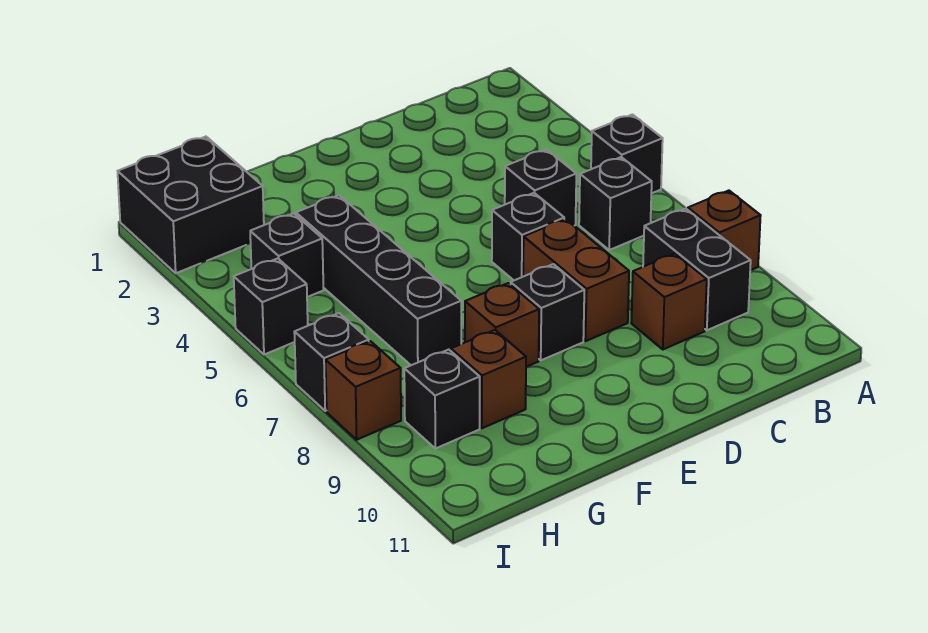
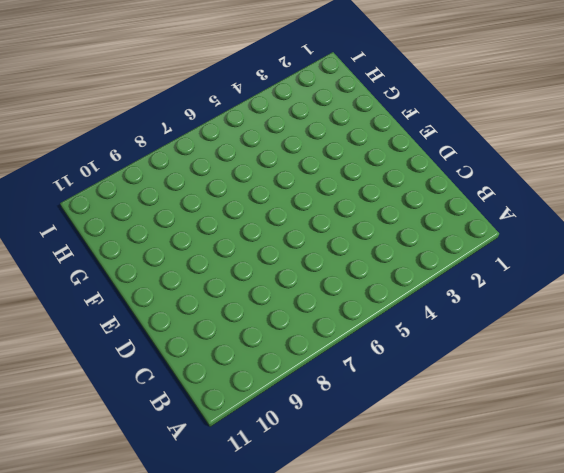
none -> black 1x1 brick [591,115,663,194]
none -> brown 1x1 brick [688,191,761,270]
none -> black 1x1 brick [579,157,652,250]

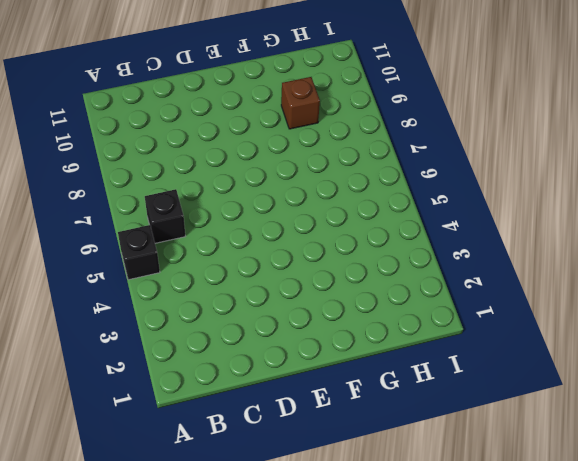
none -> brown 1x1 brick [688,191,761,270]
none -> black 1x2 brick [643,209,751,330]
none -> black 1x1 brick [505,149,576,226]

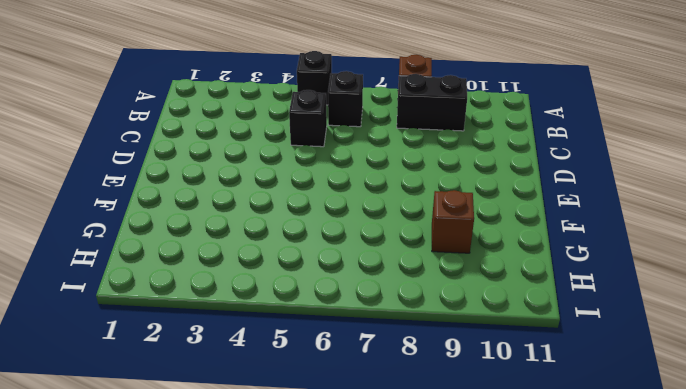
none -> brown 1x1 brick [631,254,707,349]
none -> black 1x1 brick [492,193,564,280]
none -> brown 1x2 brick [523,219,629,341]

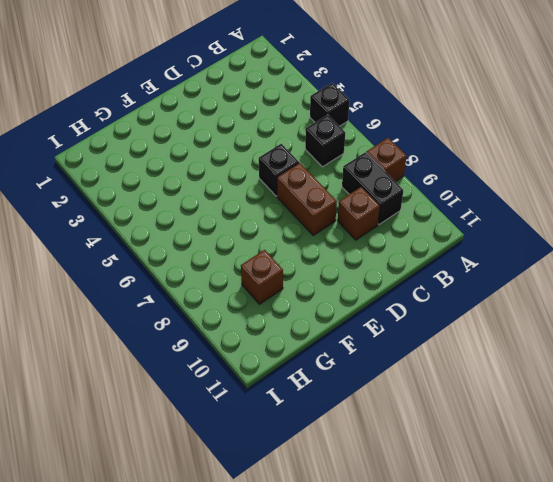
none -> black 1x1 brick [505,149,576,226]
none -> black 1x1 brick [511,264,584,360]
none -> brown 1x1 brick [465,283,539,367]

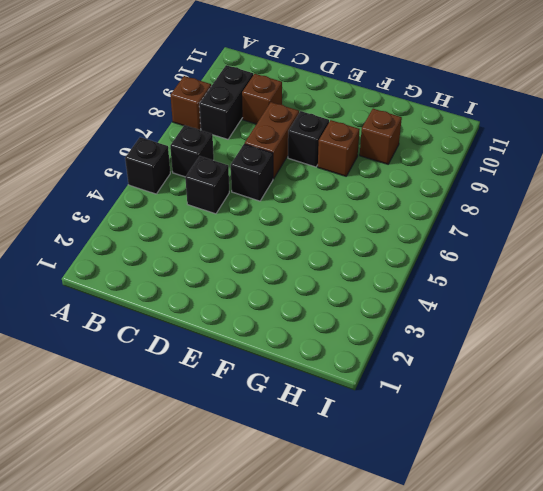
none -> black 1x4 brick [296,195,461,365]
none -> black 2x2 brick [118,137,264,273]
none -> black 1x1 brick [250,213,324,297]

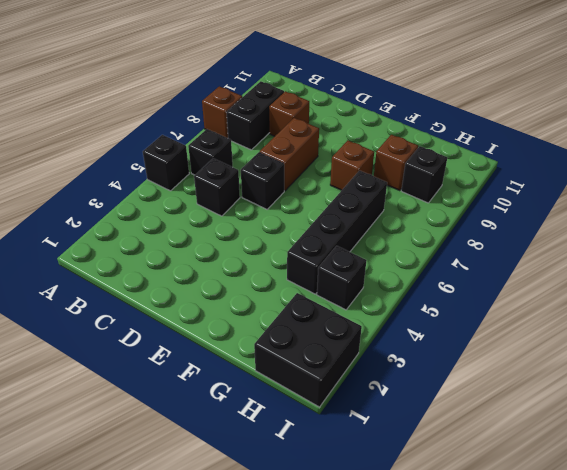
none -> black 1x1 brick [511,264,584,360]
none -> black 1x1 brick [234,258,308,355]
none -> black 1x1 brick [294,313,369,411]

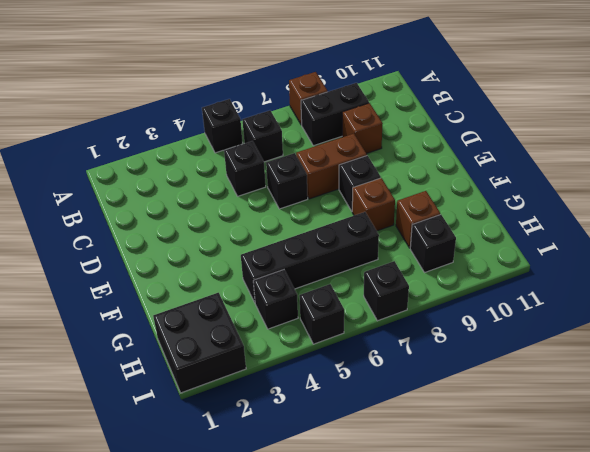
none -> brown 1x1 brick [326,341,401,440]

